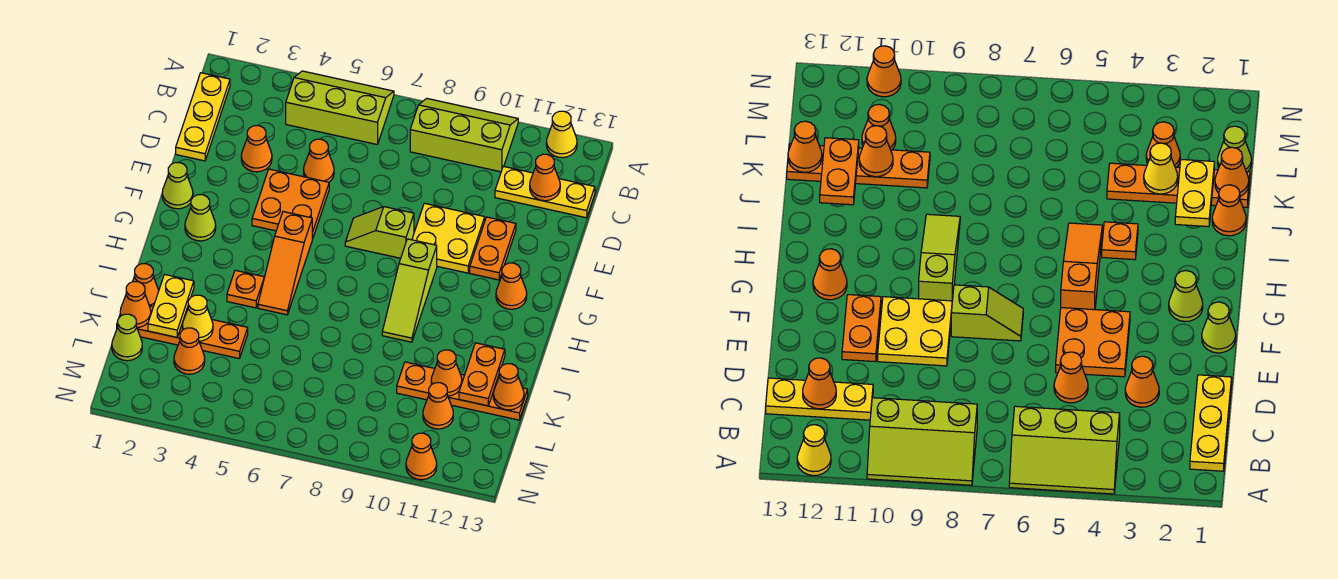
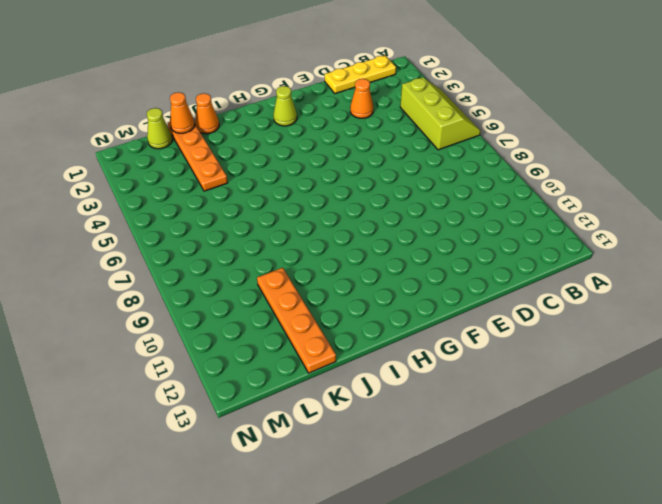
none -> lime 2x3 slope [410,98,518,172]
none -> yellow 1x1 cone [546,111,577,158]
none -> yellow 1x3 plate [495,166,595,218]
none -> orange 1x1 cone [304,139,334,182]

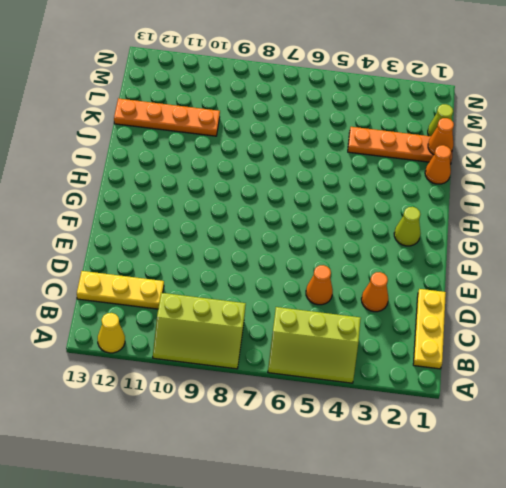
none -> orange 2x2 plate [252,169,329,239]
none -> yellow 2x2 plate [412,203,485,273]
none -> orange 1x2 plate [470,217,516,280]
none -> lime 1x1 cone [162,163,193,209]

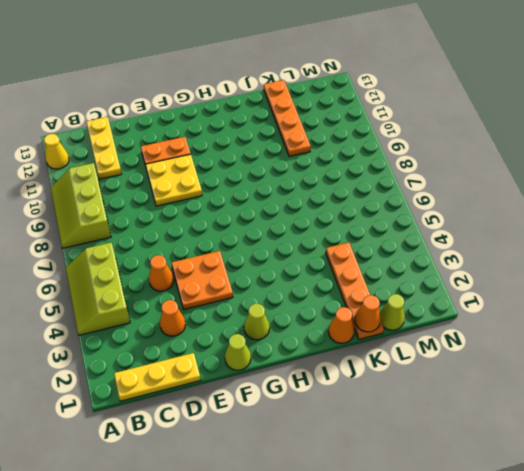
none -> lime 1x2 slope [345,207,414,258]
none -> orange 1x3 slope [258,212,312,315]
none -> lime 1x3 slope [382,239,437,342]
none -> orange 1x1 cone [496,263,527,309]

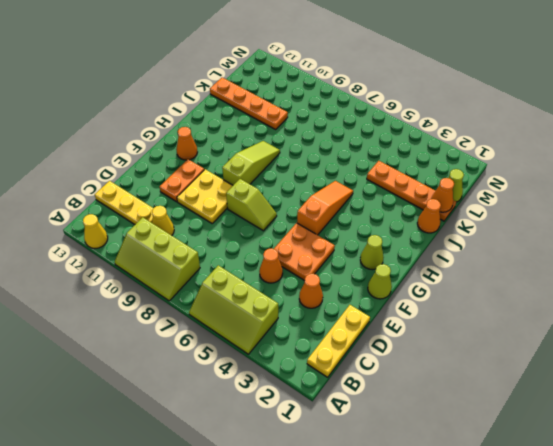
yellow 1x1 cone [152,206,174,235] -> yellow 1x1 cone moved to [182,295,213,341]
none -> orange 1x1 plate [227,270,264,308]
none -> orange 1x1 cone [174,328,205,374]
none -> orange 1x1 cone [423,383,453,429]
none -> orange 1x1 cone [406,433,437,480]

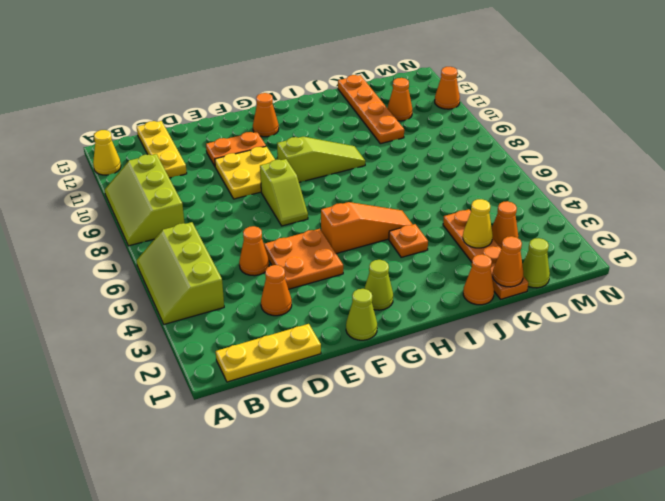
none -> orange 1x1 cone [530,154,560,201]
none -> yellow 1x2 plate [148,274,194,337]
none -> orange 1x2 plate [459,343,505,406]
none -> orange 1x1 cone [431,350,462,396]

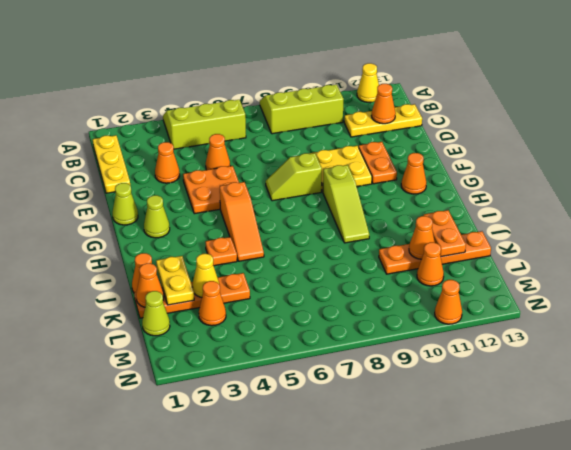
none -> orange 1x1 cone [493,364,524,410]

